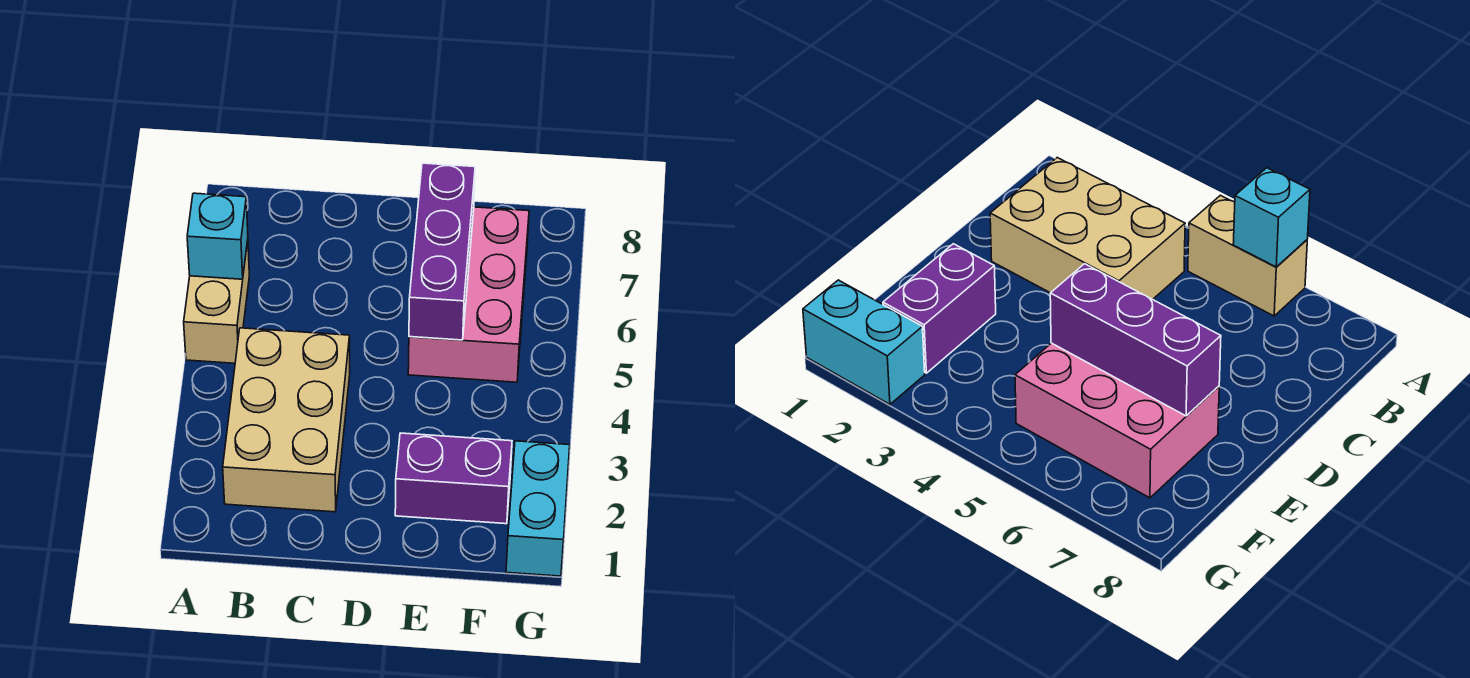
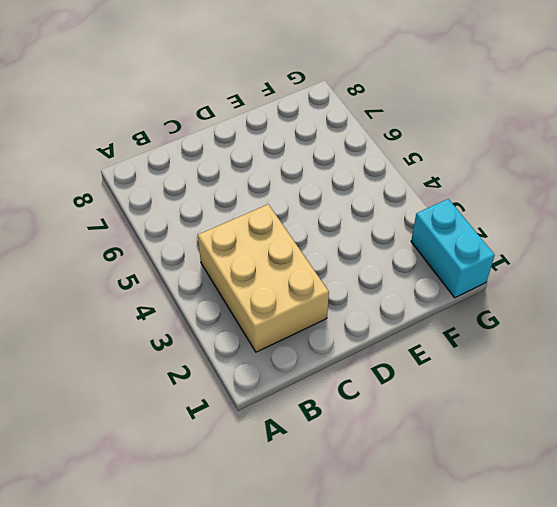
none -> tan 1x2 brick [184,240,249,363]
none -> purple 1x2 brick [395,433,512,524]

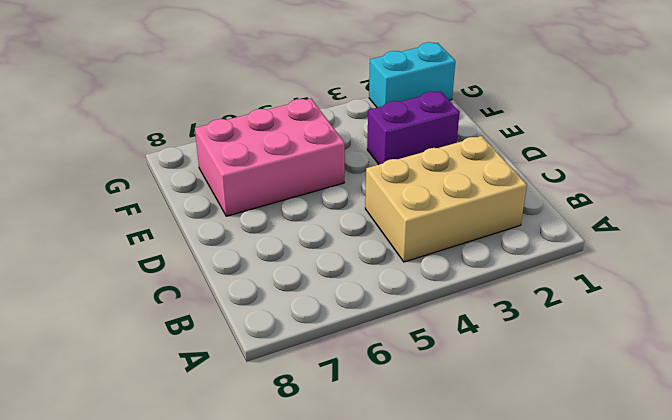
purple 1x2 brick [367,91,460,164] -> purple 1x2 brick turned to [395,433,512,524]
none -> tan 1x2 brick [184,240,249,363]
none -> cyan 1x1 brick [187,193,248,279]

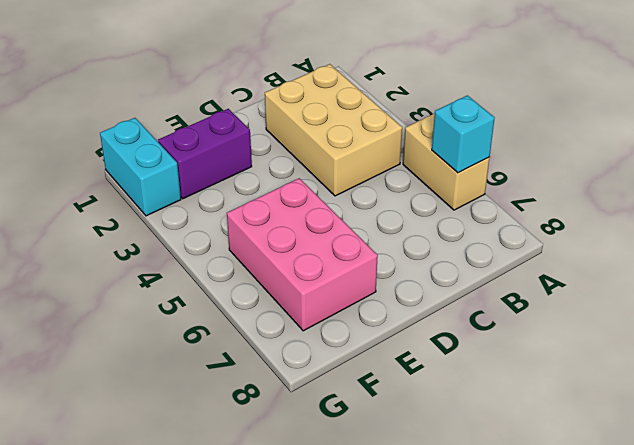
none -> purple 1x3 brick [409,163,475,340]

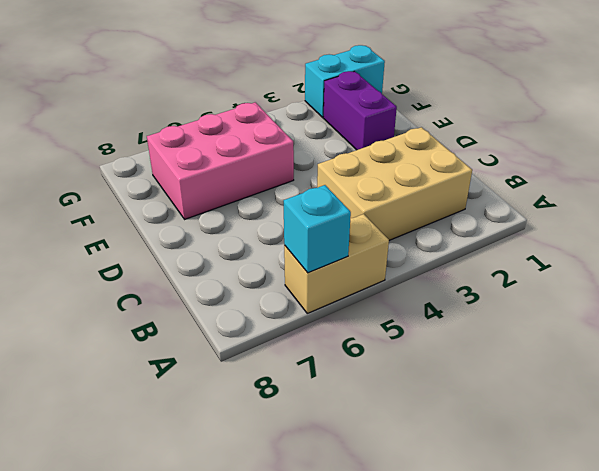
none -> purple 1x3 brick [409,163,475,340]

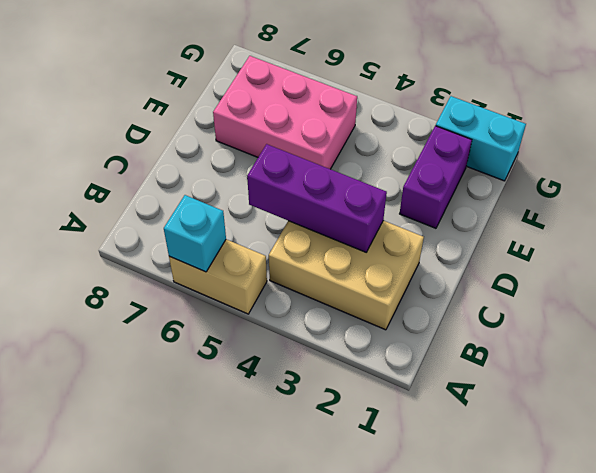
purple 1x3 brick [247,144,387,252] -> purple 1x3 brick moved to [409,163,475,340]

